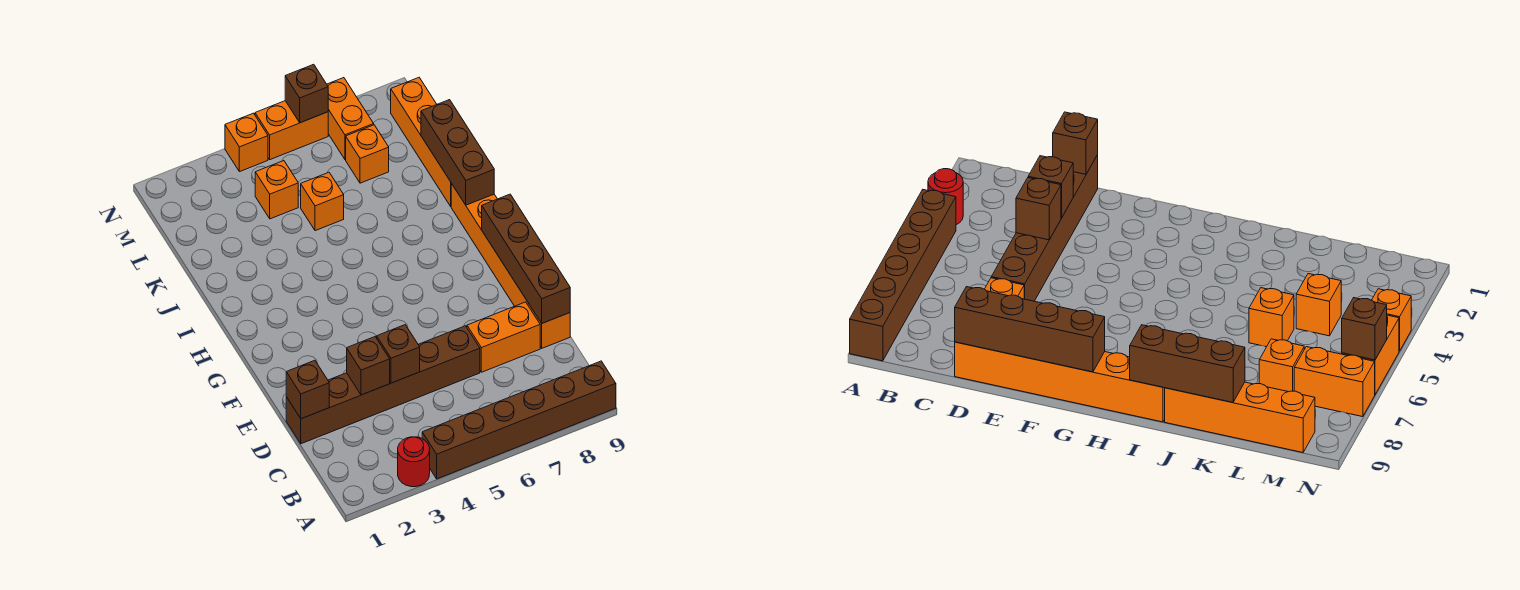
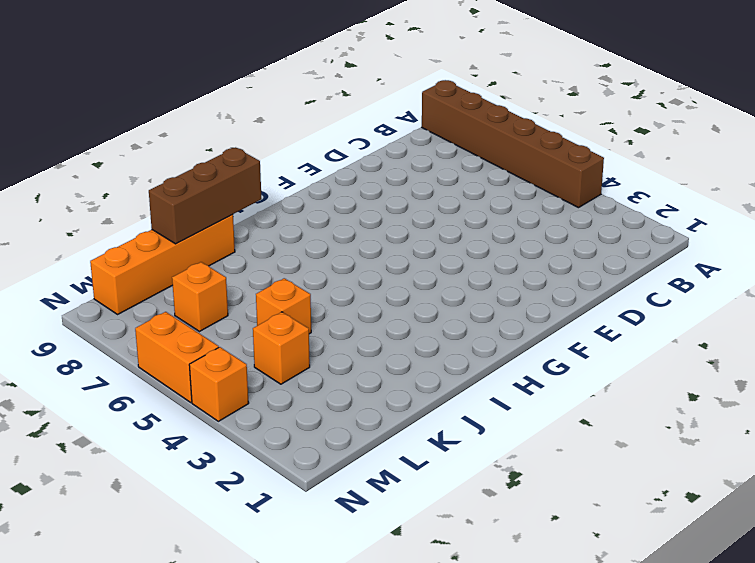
none -> red 1x1 round brick [398,437,430,487]
none -> brown 1x6 brick [286,326,480,444]
none -> orange 1x2 brick [467,302,540,372]

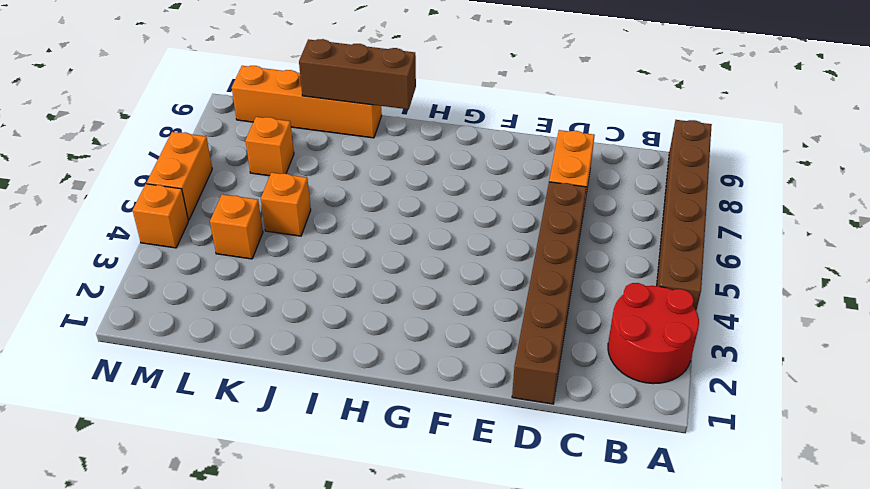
red 2x2 round brick [608,283,699,384] -> red 1x1 round brick [398,437,430,487]
none -> orange 1x6 brick [451,184,570,348]
none -> orange 1x2 brick [327,78,374,159]
none -> brown 1x1 brick [286,360,329,419]

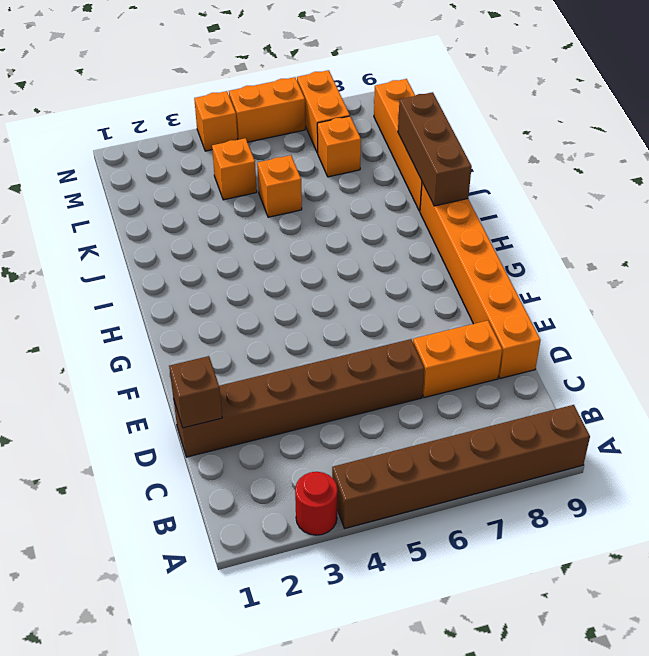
none -> brown 1x1 brick [347,337,390,395]
none -> brown 1x1 brick [377,325,420,383]
none -> brown 1x4 brick [482,194,570,323]

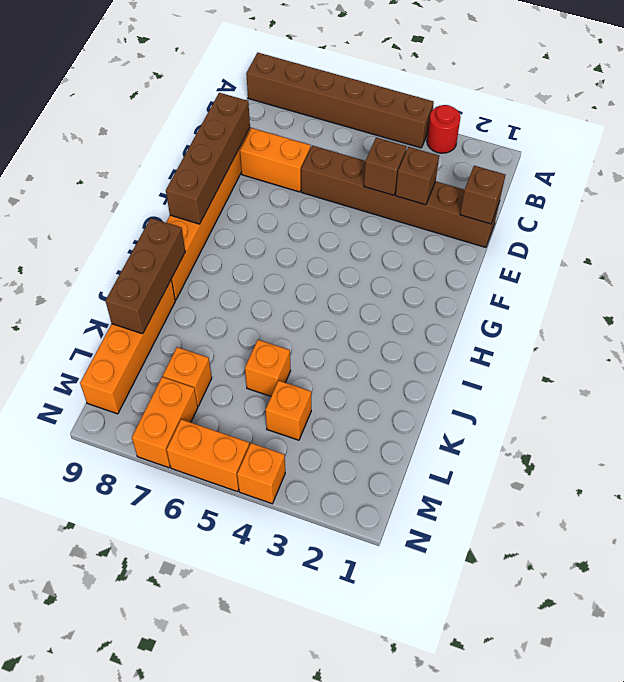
none -> brown 1x1 brick [285,64,328,123]

